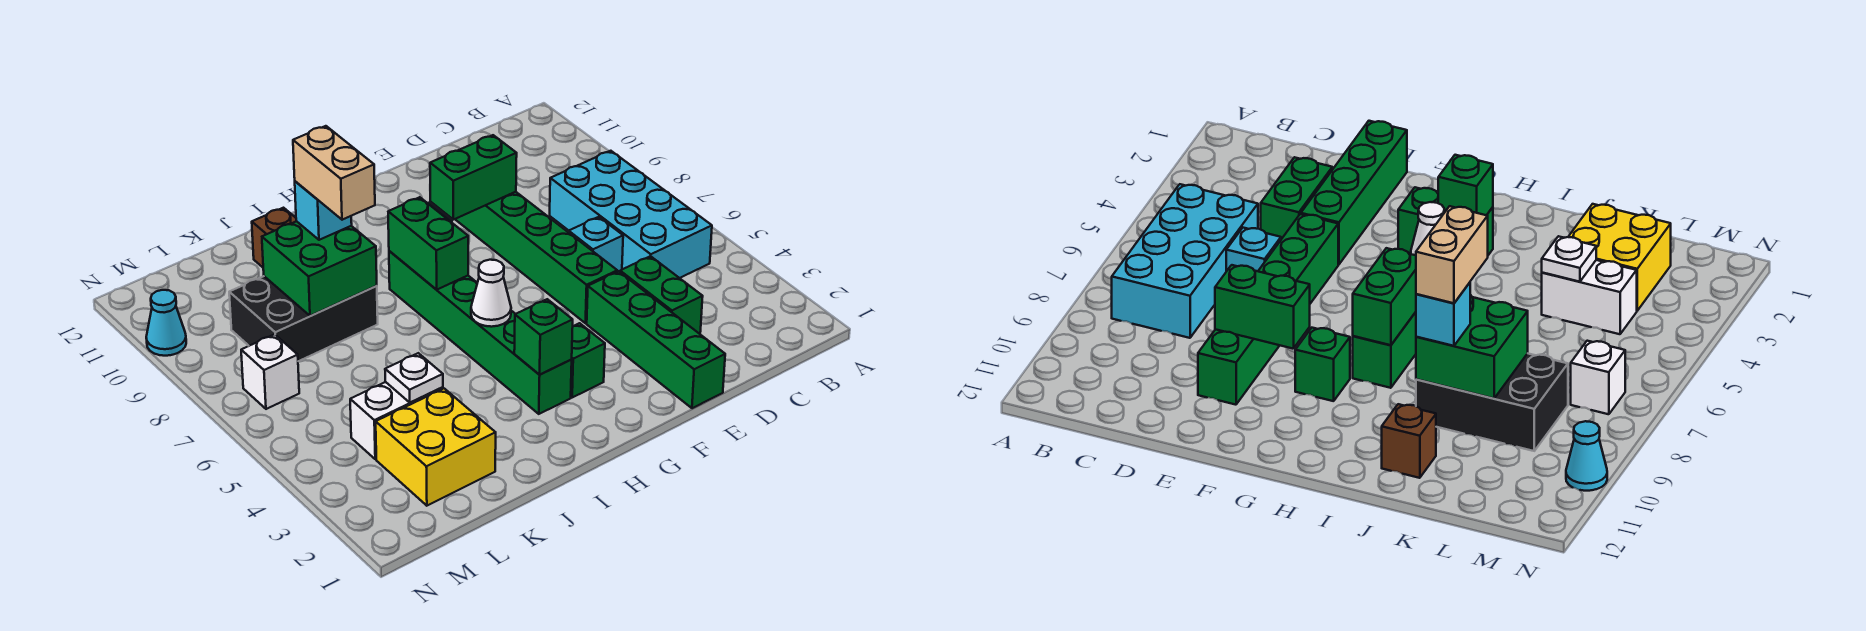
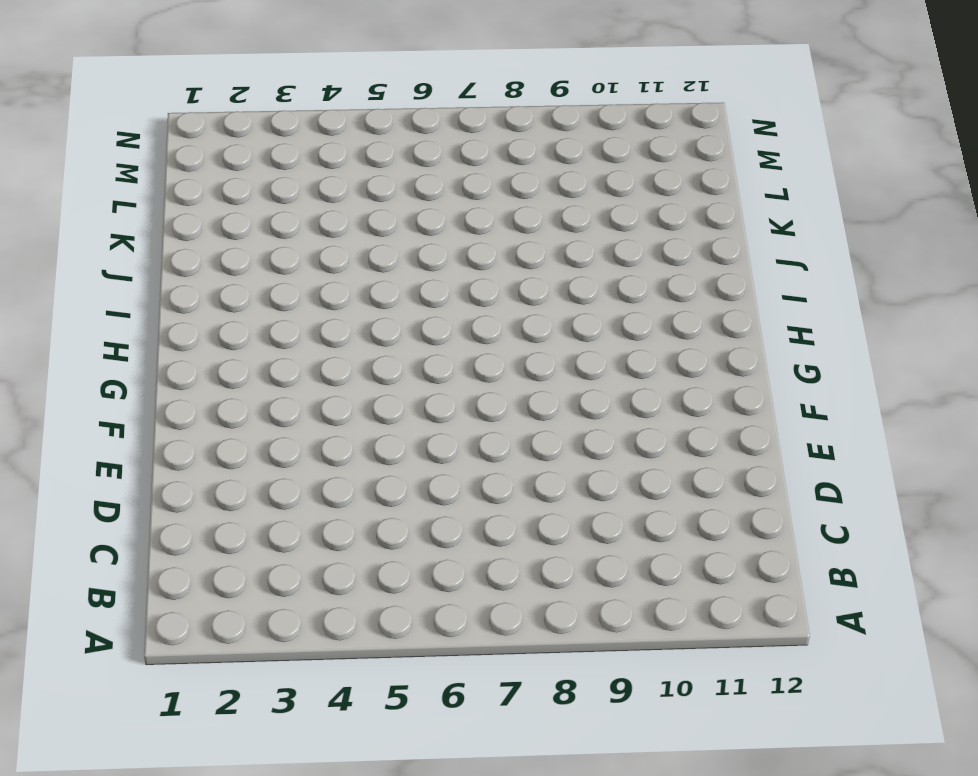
none -> cyan 2x4 brick [550,151,712,278]
none -> green 1x2 brick [620,256,703,334]
none -> cyan 1x1 brick [569,217,623,272]

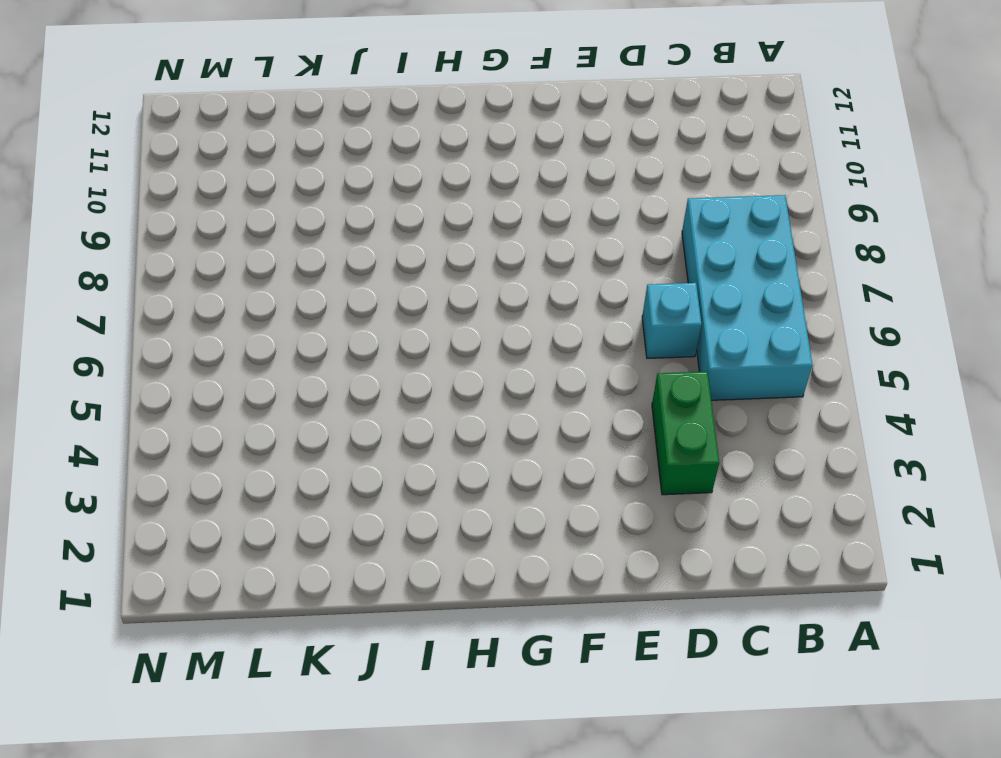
none -> green 1x4 brick [587,271,725,408]
none -> green 1x6 brick [455,192,617,323]
none -> green 1x1 brick [571,323,605,397]

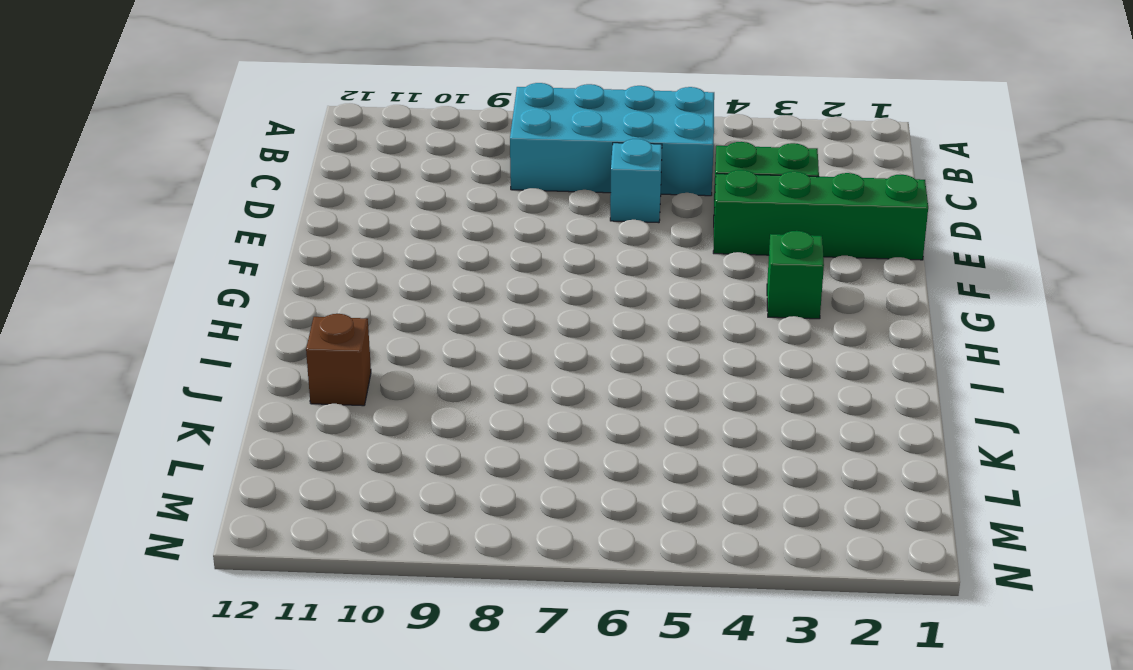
none -> green 1x6 brick [455,192,617,323]
none -> green 1x1 brick [1295,328,1350,401]
none -> green 1x6 brick [389,251,572,414]

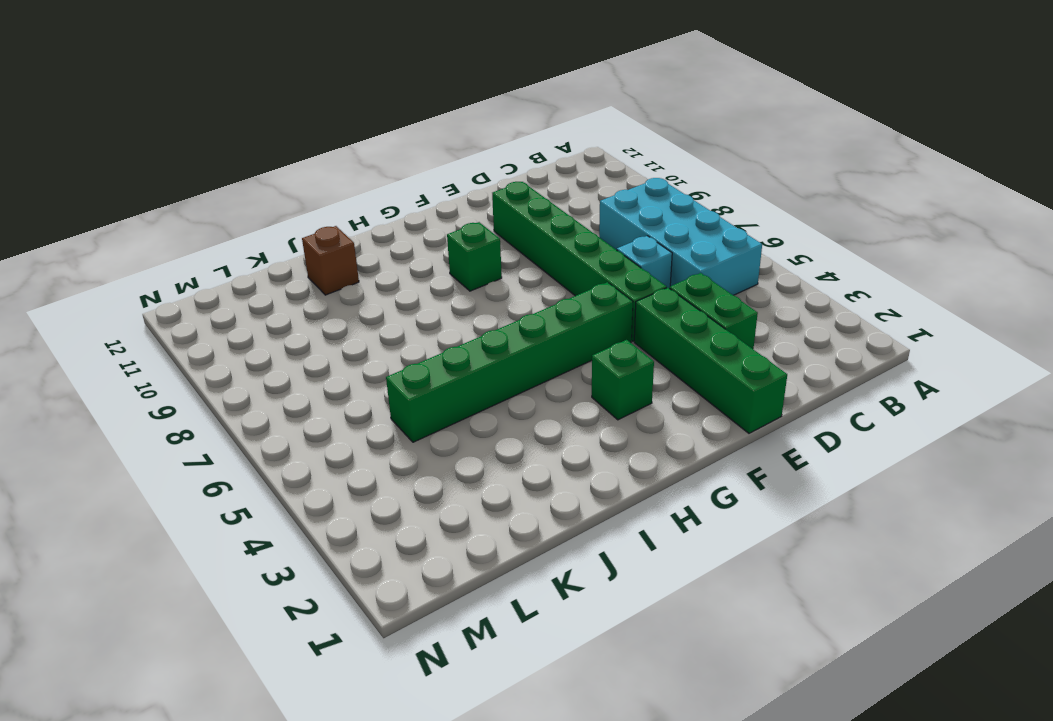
green 1x6 brick [386,282,633,442] -> green 1x6 brick turned to [389,251,572,414]
none -> black 2x3 brick [229,276,378,361]
none -> yellow 2x2 brick [376,389,496,506]
none -> white 1x2 brick [350,382,443,459]

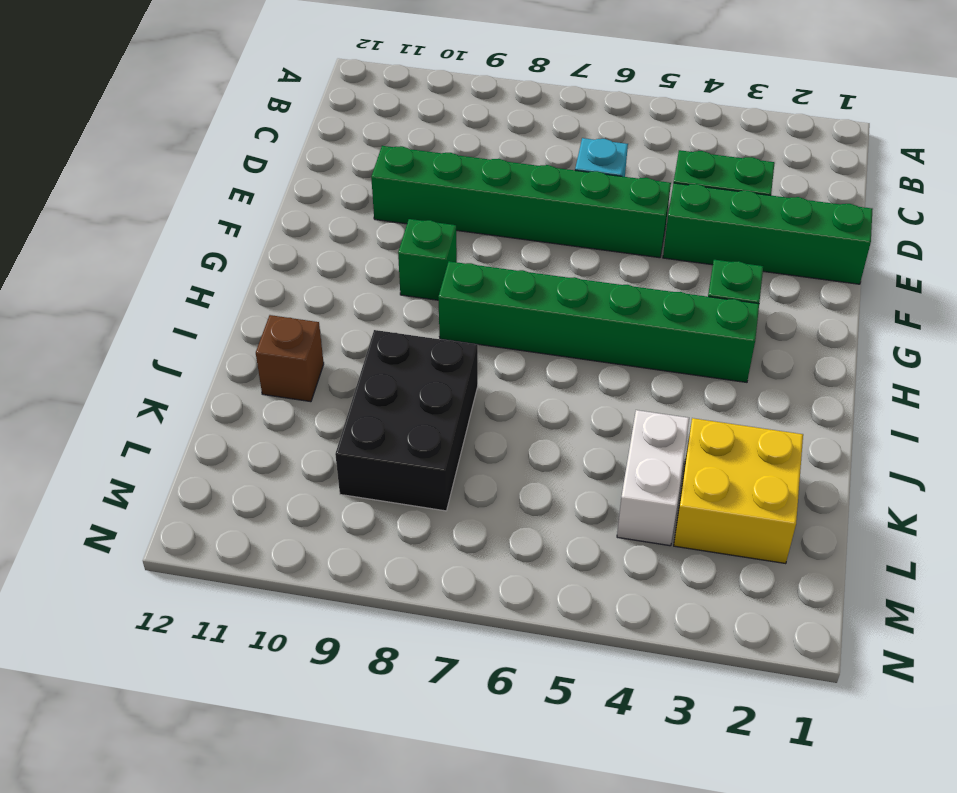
none -> cyan 2x4 brick [550,151,712,278]
none -> white 1x1 brick [241,334,299,409]
none -> cyan 1x1 cone [146,290,186,356]

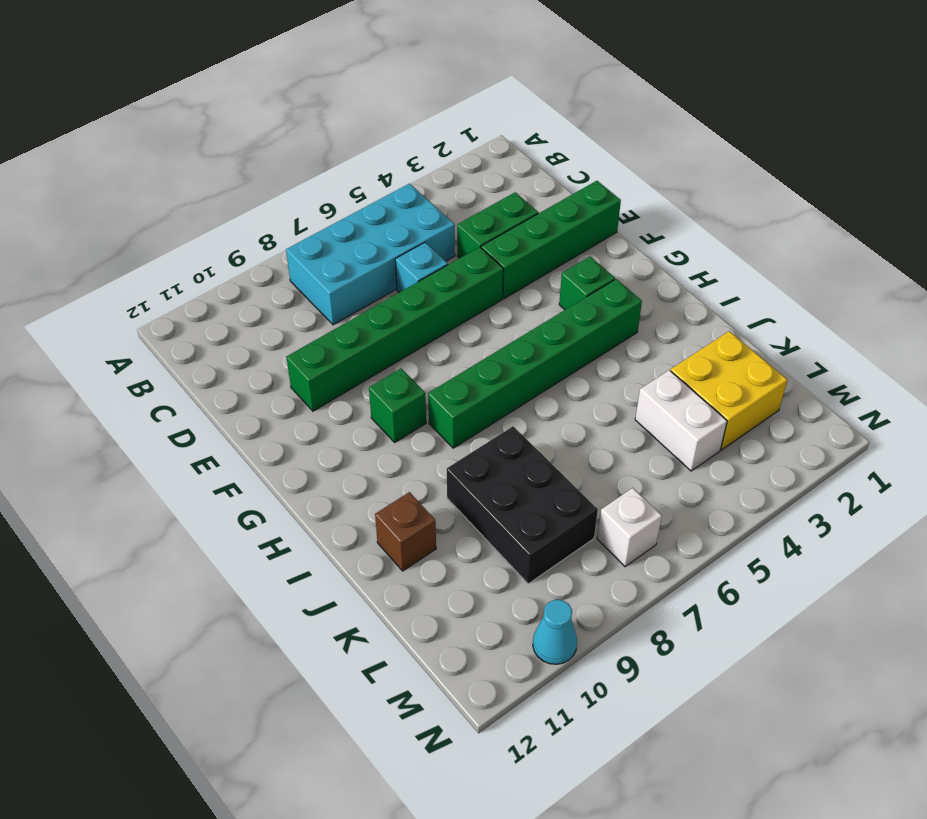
none -> green 1x2 brick [430,135,517,220]
none -> green 1x1 brick [514,299,573,375]
none -> white 1x1 cone [471,260,511,327]

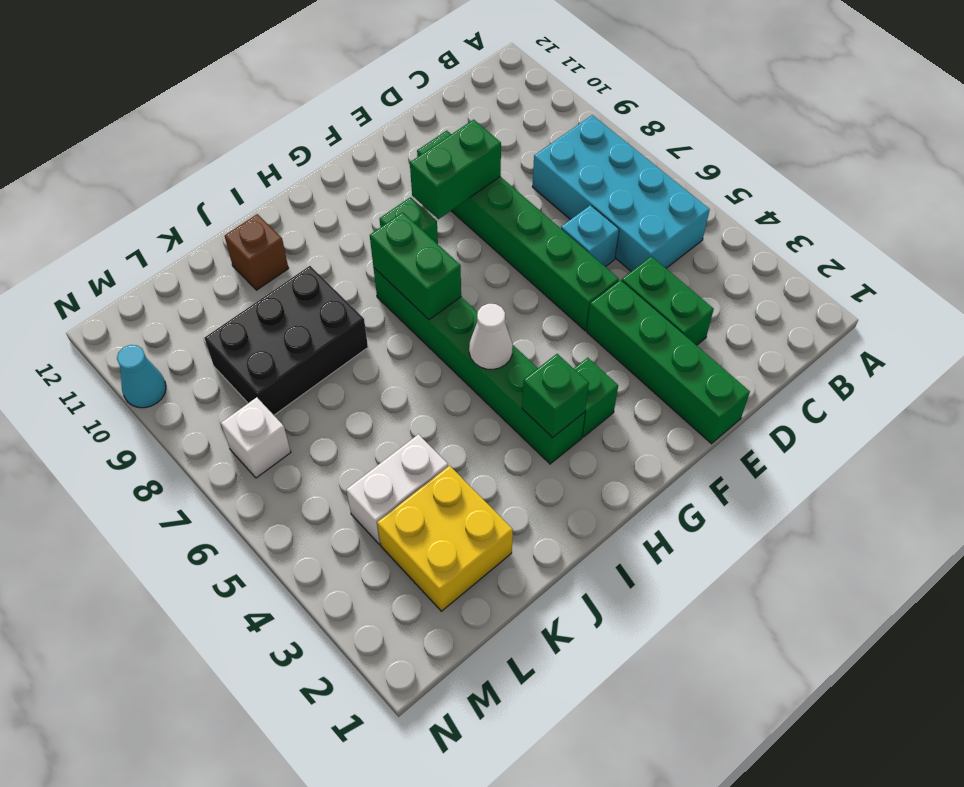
none -> green 2x2 brick [262,221,377,316]
none -> white 1x1 plate [385,353,443,402]
none -> cyan 1x1 brick [295,181,352,240]

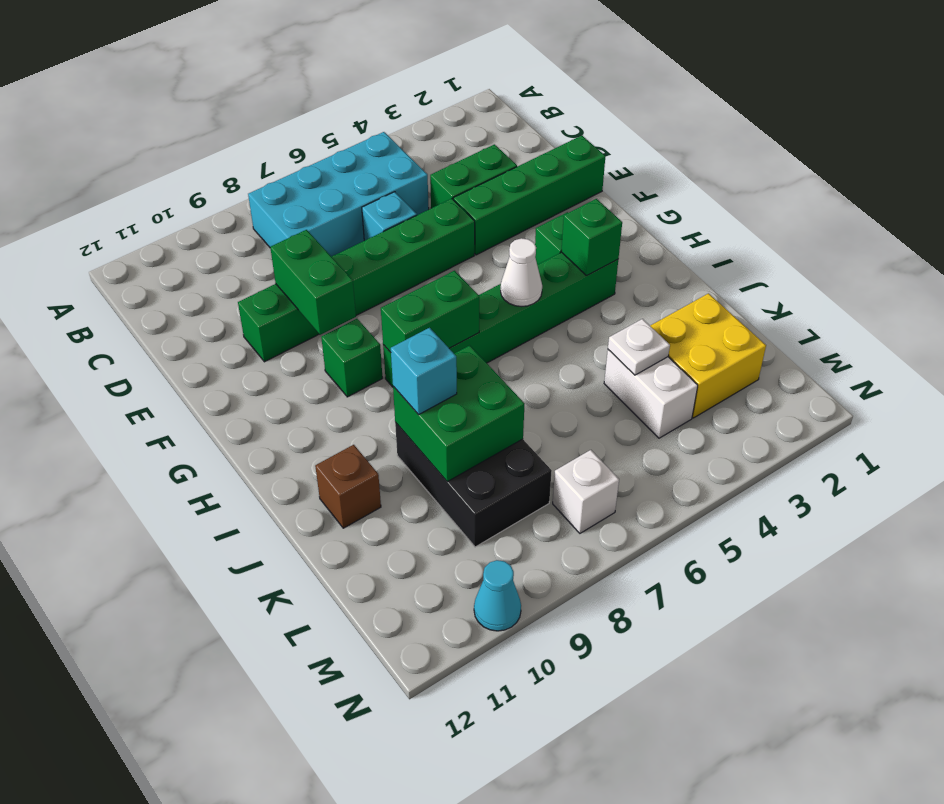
none -> tan 1x2 brick [293,126,375,220]

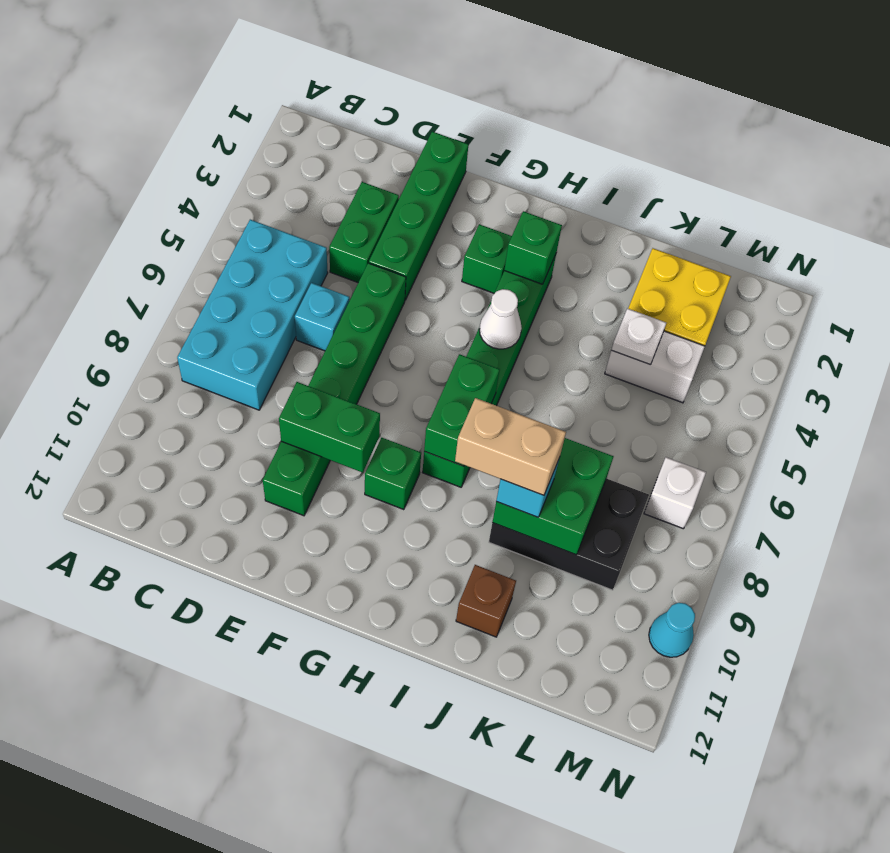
tan 1x2 brick [455,398,566,495] -> tan 1x2 brick turned to [293,126,375,220]

